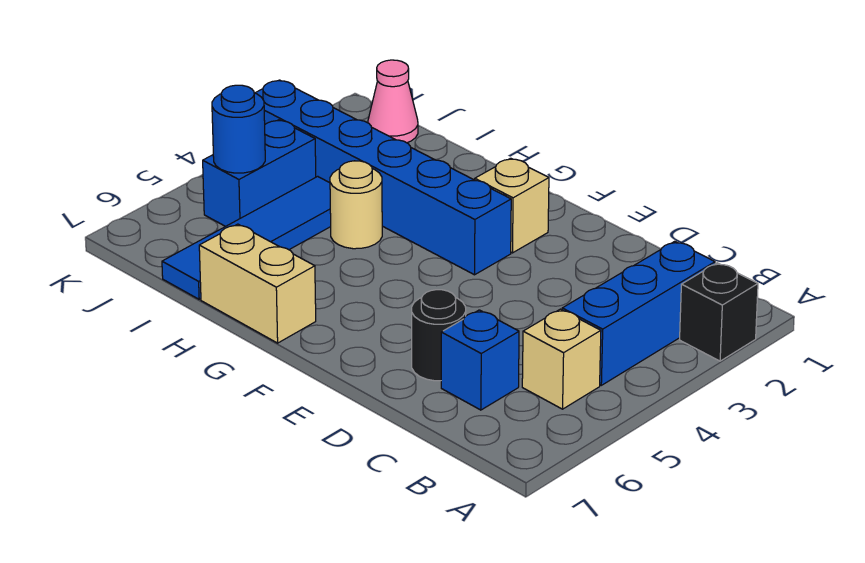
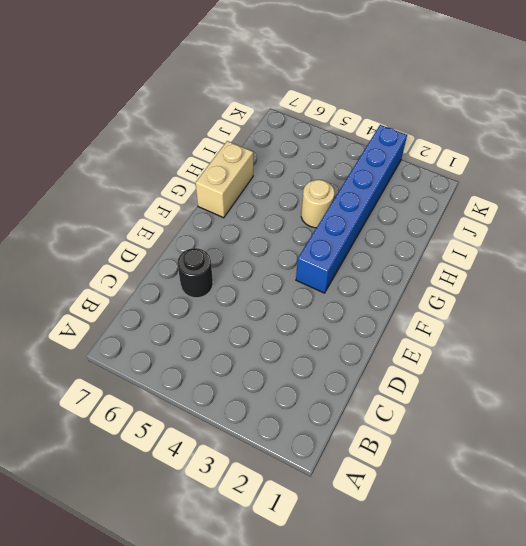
none -> black 1x1 brick [680,263,758,361]
none -> blue 1x3 brick [562,241,715,385]
none -> tan 1x1 brick [522,309,601,409]

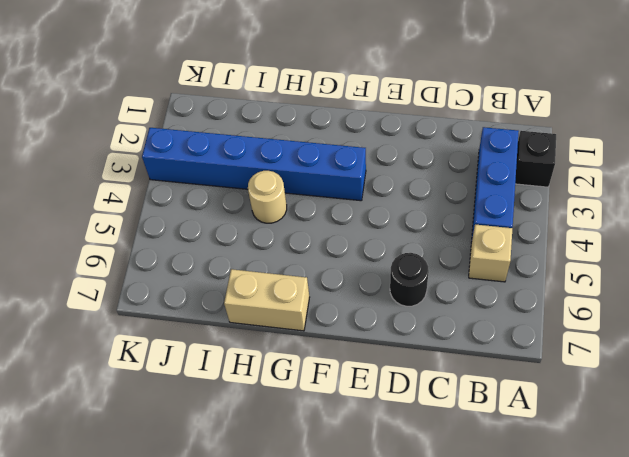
none -> blue 1x1 brick [441,310,519,410]
none -> tan 1x1 brick [475,158,549,253]
none -> blue 1x4 tile [162,176,331,299]

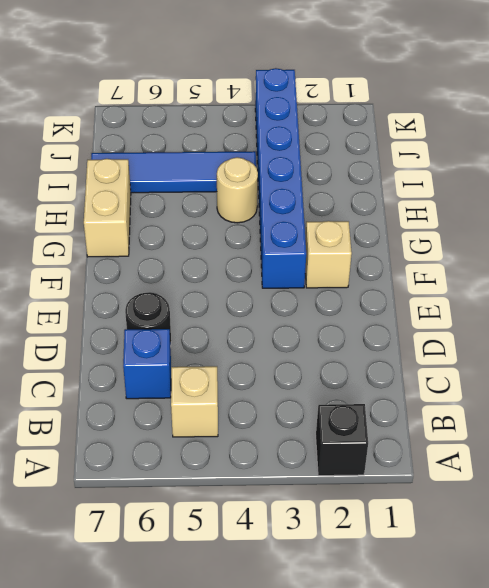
none -> blue 1x3 brick [562,241,715,385]
none -> pink 1x1 cone [368,60,418,143]
none -> blue 1x2 brick [203,120,316,226]

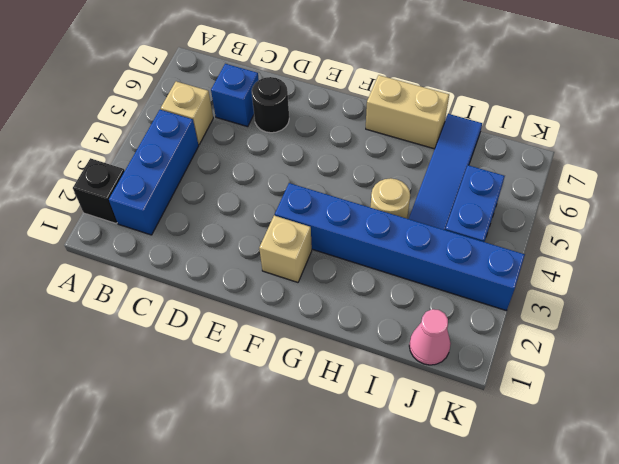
none -> blue 1x1 round brick [212,85,265,173]

